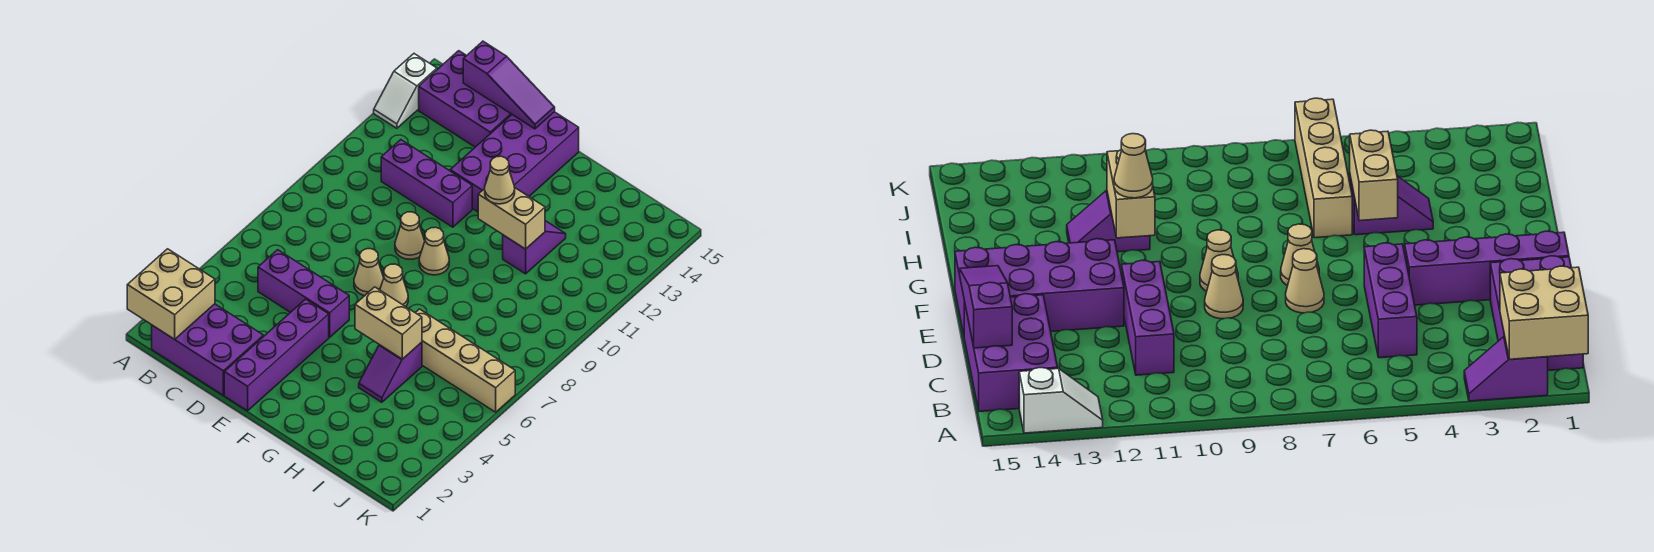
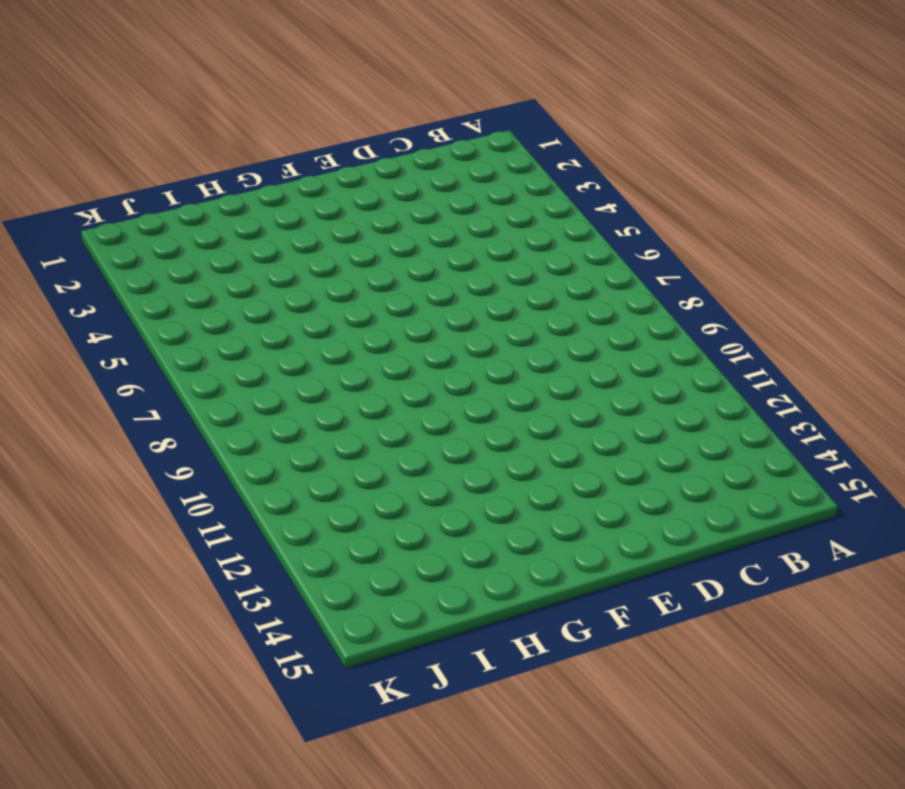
none -> purple 1x2 slope [1464,336,1548,401]
none -> white 1x2 slope [374,54,437,128]
none -> purple 2x3 brick [152,304,263,395]

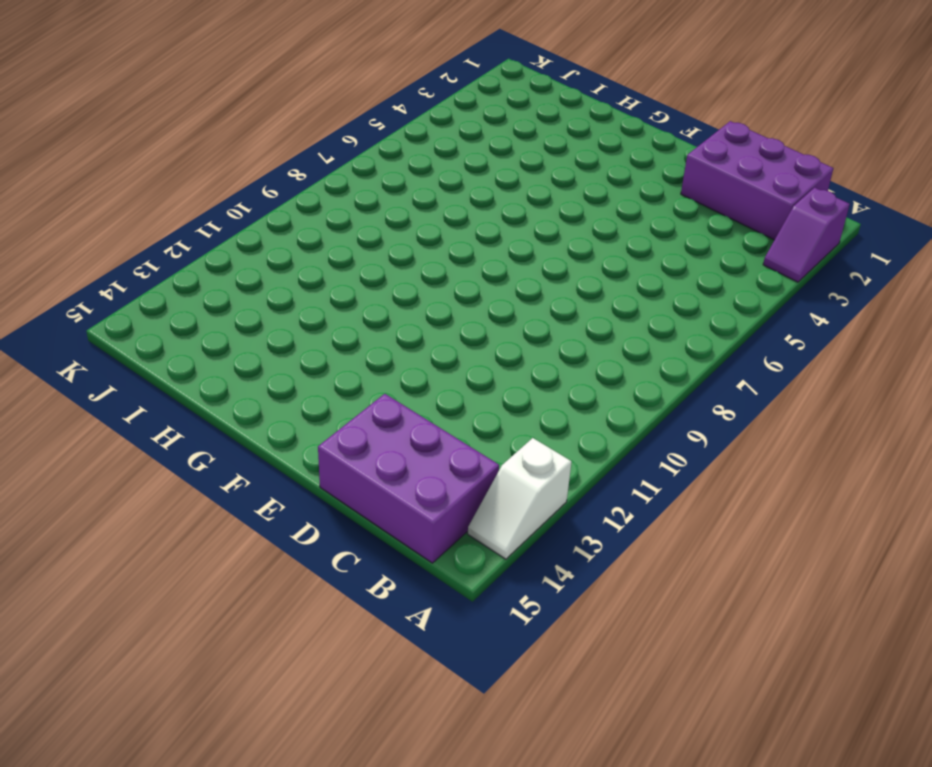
white 1x2 slope [468,438,571,559] -> white 1x2 slope turned to [374,54,437,128]
none -> purple 1x3 brick [258,250,349,337]
none -> purple 1x3 brick [381,140,472,227]
none -> purple 1x4 brick [224,299,329,411]

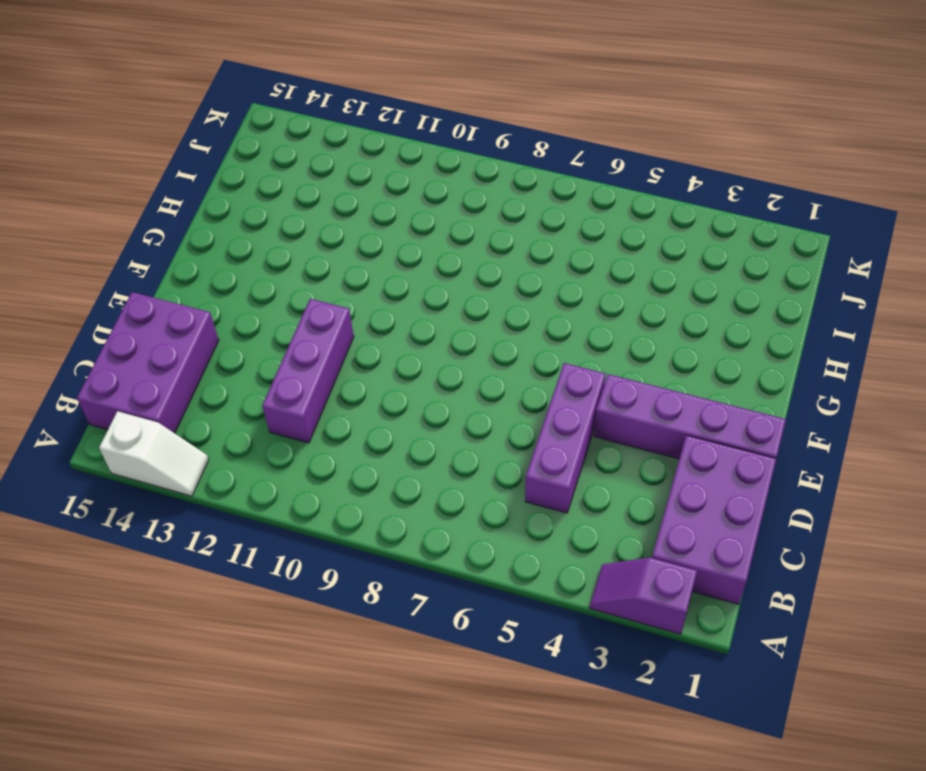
none -> tan 1x1 cone [354,249,384,296]
none -> tan 1x1 cone [395,212,425,259]
none -> purple 2x4 brick [450,112,579,212]

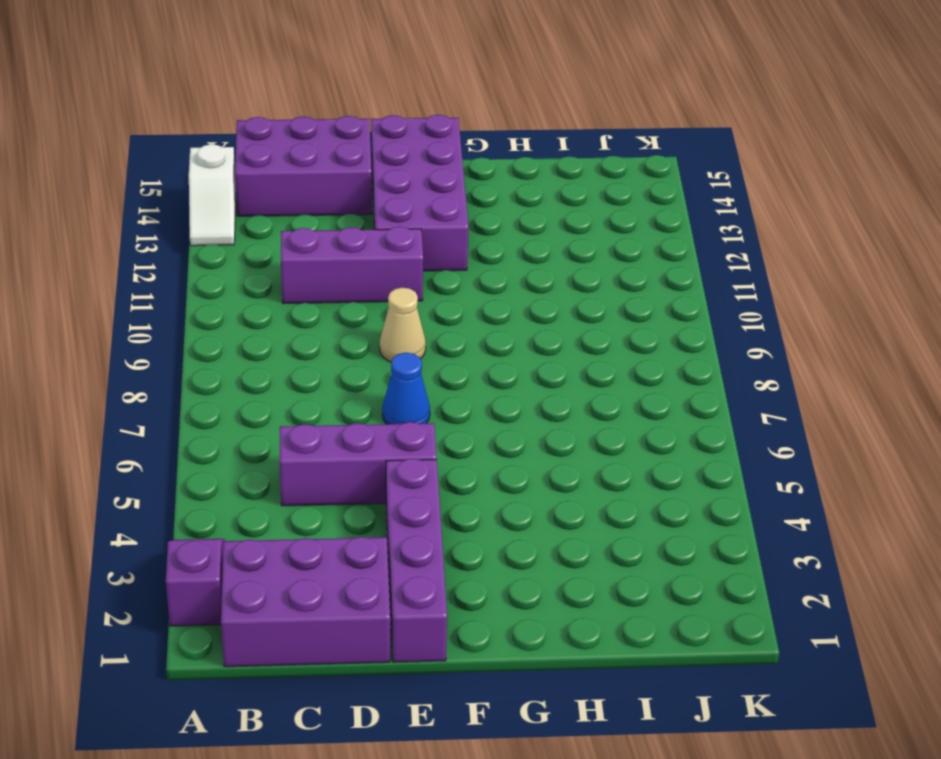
blue 1x1 cone [382,353,430,424] -> tan 1x1 cone [354,249,384,296]
none -> tan 1x1 cone [380,264,408,307]
none -> tan 1x1 cone [419,227,449,275]
none -> purple 1x2 slope [359,342,422,402]

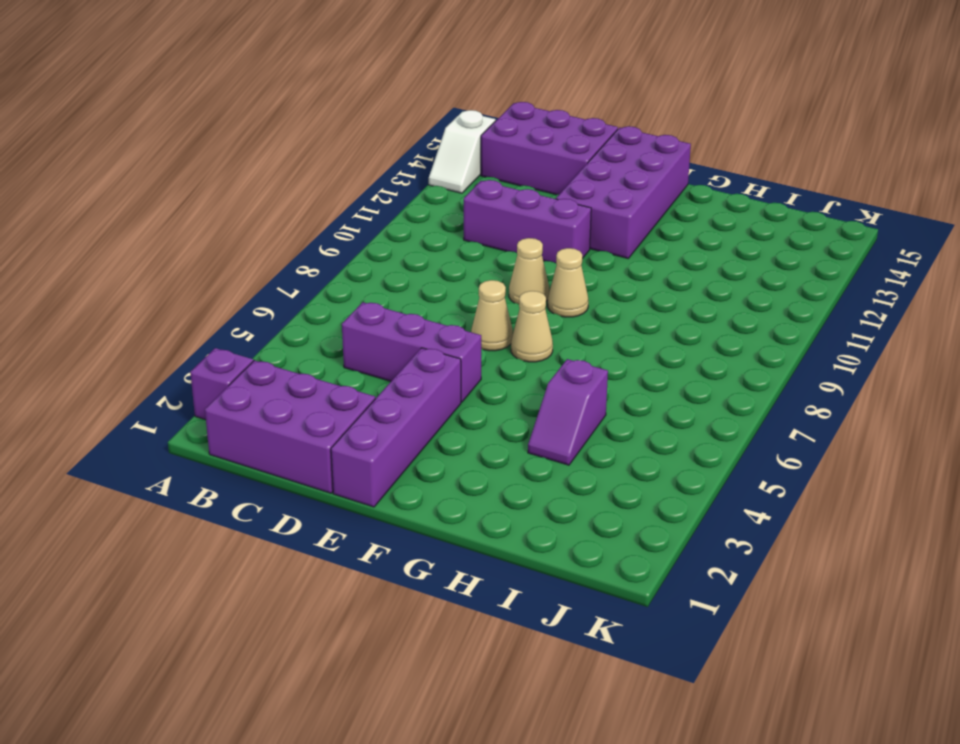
none -> tan 1x4 brick [415,309,515,412]
none -> purple 1x2 slope [503,221,566,274]
none -> tan 2x2 brick [127,249,215,339]

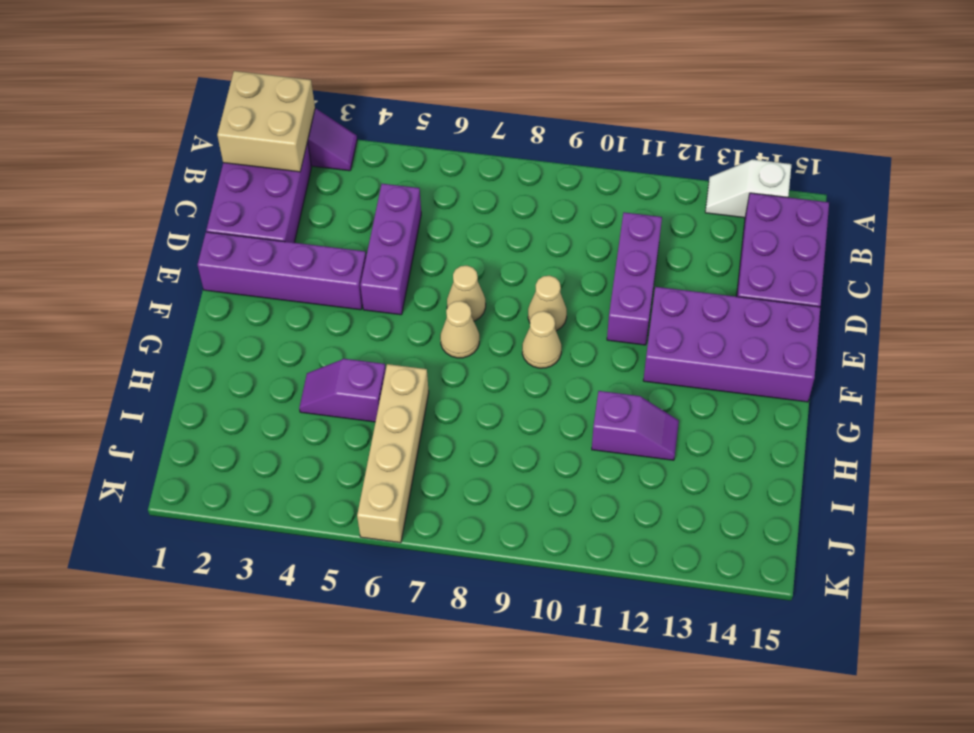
none -> purple 1x3 slope [463,41,555,129]
none -> tan 1x2 brick [355,287,422,359]
none -> tan 1x2 brick [478,188,545,249]

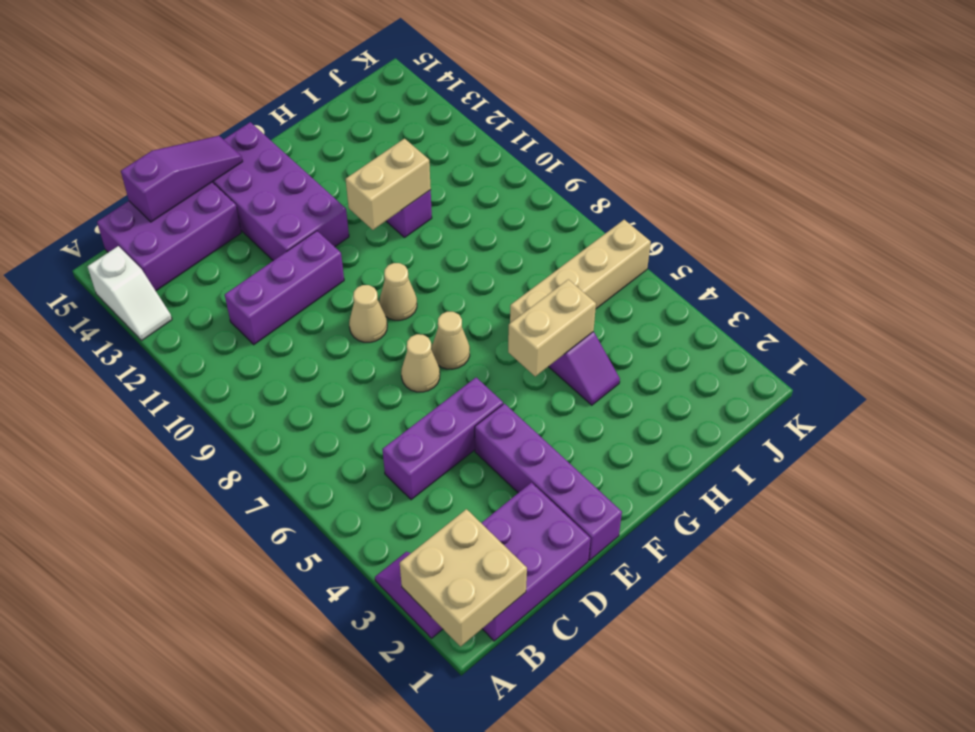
none -> tan 1x1 cone [485,156,515,204]

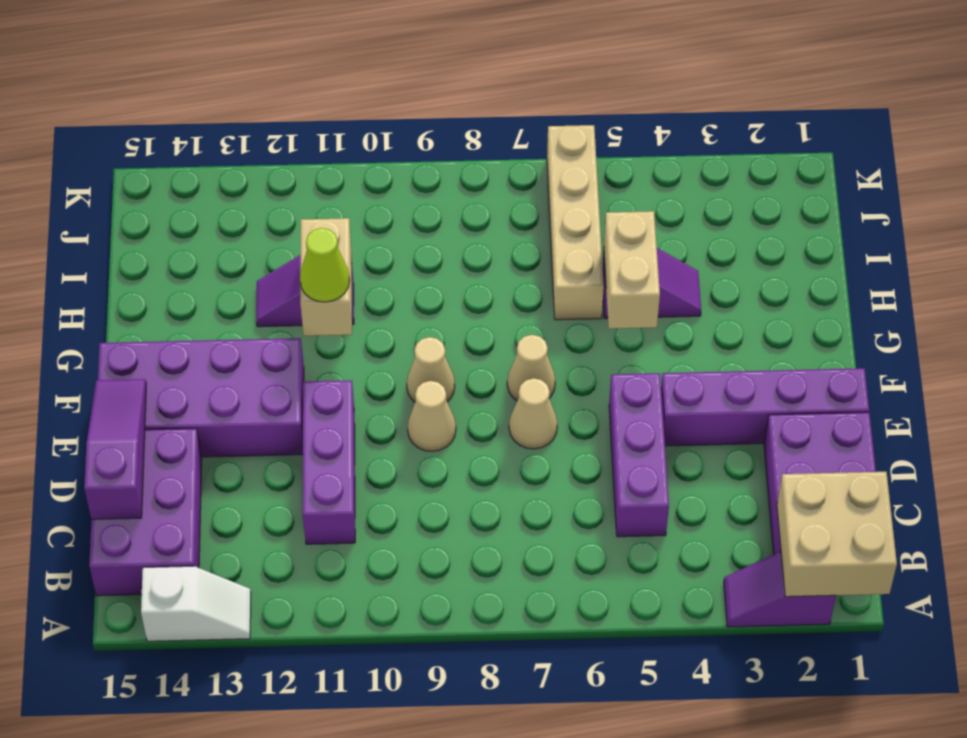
lime 1x1 cone [300,228,350,302] -> tan 1x1 cone [485,156,515,204]

